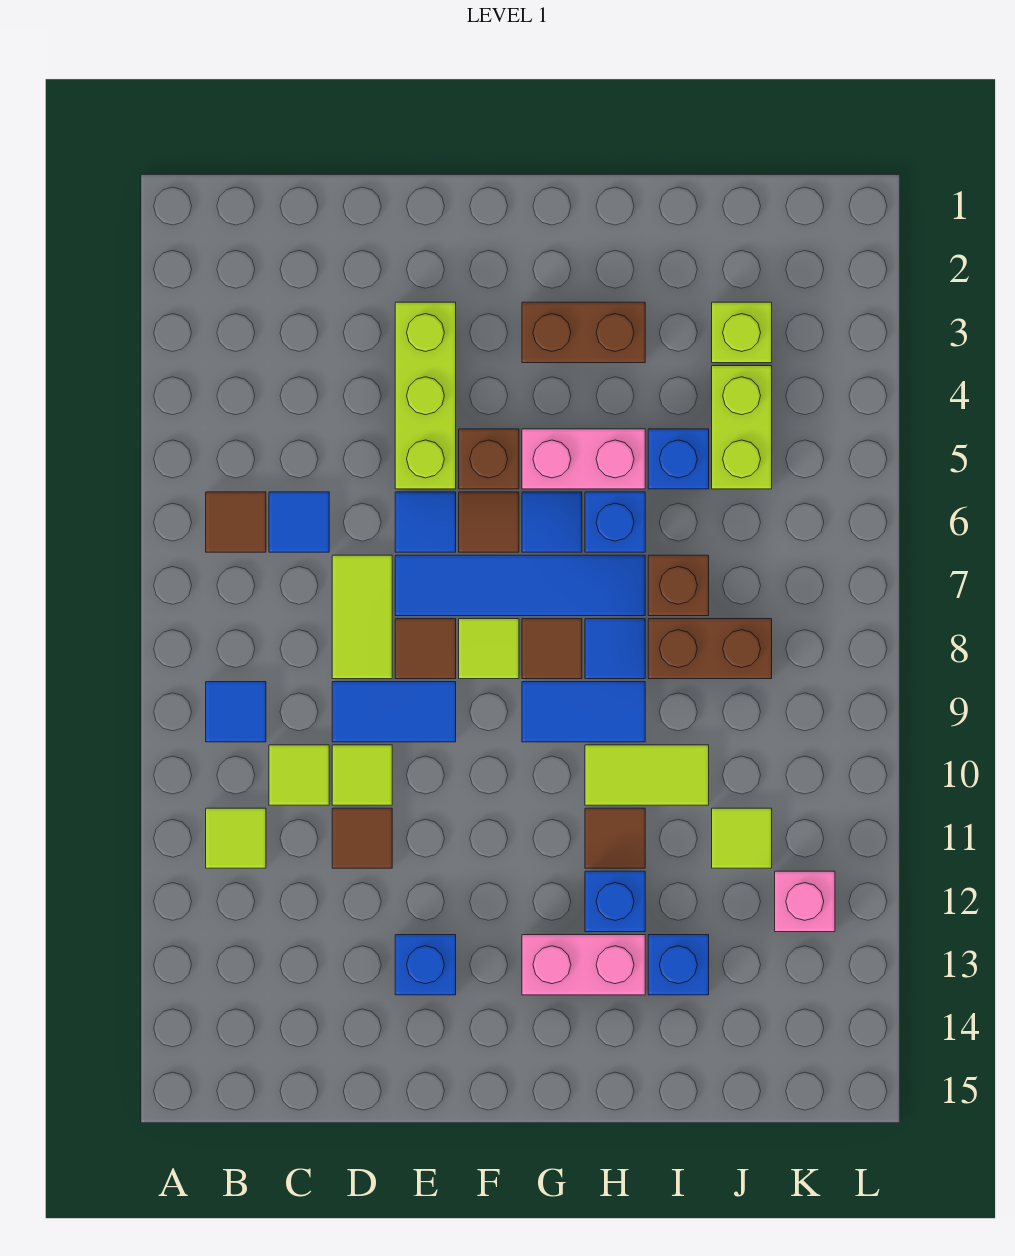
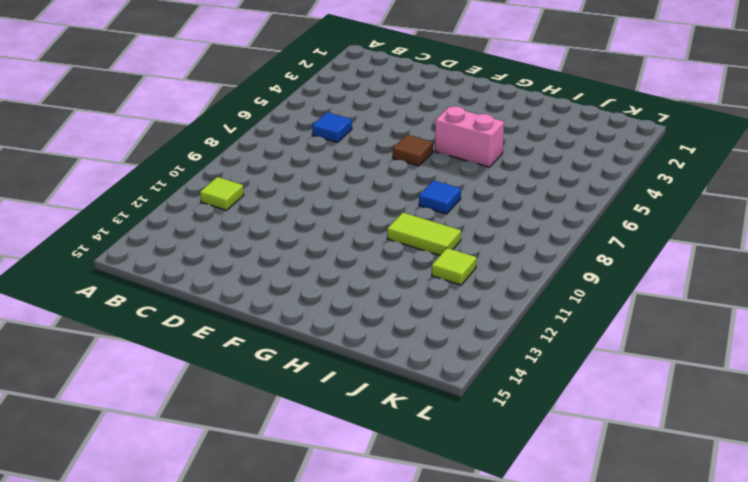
none -> brown 1x1 tile [206,492,266,552]
none -> blue 1x1 tile [206,682,266,742]
none -> lime 1x1 tile [269,745,329,805]
none -> lime 1x2 tile [332,555,392,679]

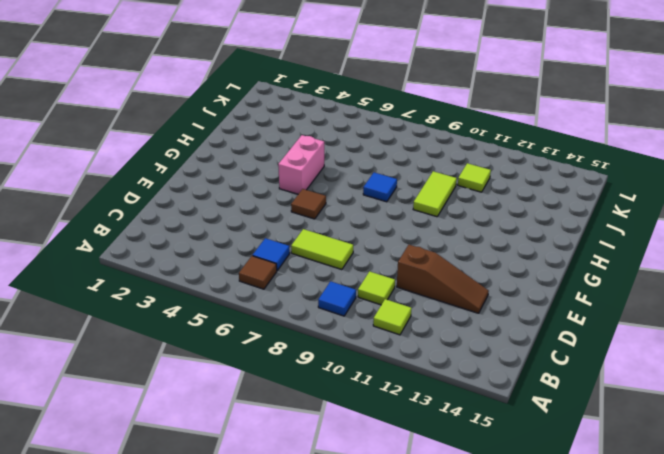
brown 1x3 slope [397,245,489,313] -> brown 1x1 tile [332,808,392,868]
none -> blue 1x2 tile [332,682,456,742]
none -> lime 1x1 tile [332,745,392,805]
none -> lime 1x3 brick [395,302,456,489]
none -> blue 1x1 tile [395,492,456,552]

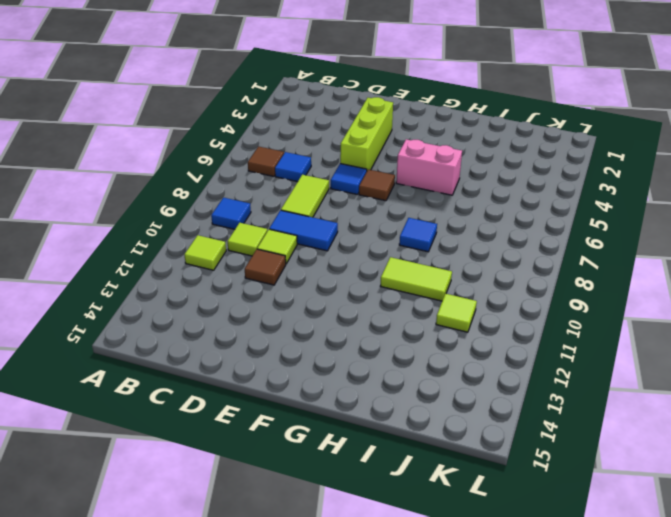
none -> blue 1x4 tile [395,555,645,616]
none -> brown 1x1 tile [395,619,456,679]
none -> blue 1x1 brick [395,935,456,995]
none -> brown 1x1 brick [459,429,519,489]

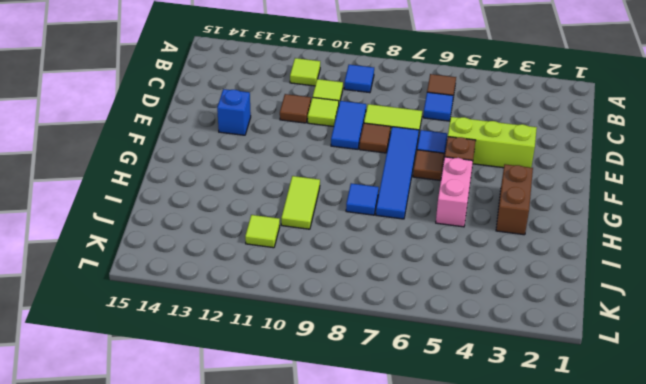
none -> lime 1x1 tile [459,619,519,679]
none -> blue 1x1 tile [522,492,582,552]
none -> brown 1x1 tile [522,619,582,679]
none -> blue 1x2 tile [522,682,645,742]

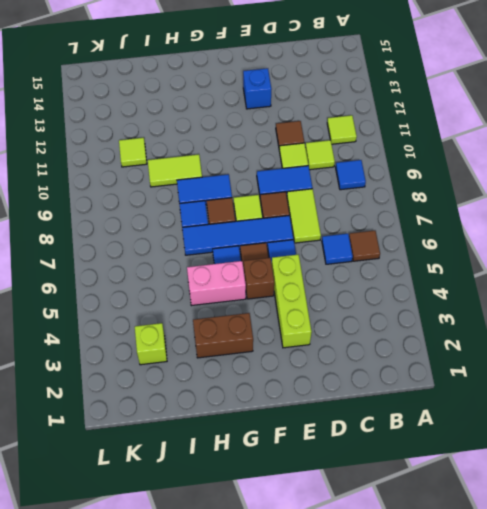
none -> pink 1x2 brick [522,935,645,995]
none -> blue 1x1 brick [585,492,645,552]
none -> brown 1x1 tile [585,808,645,868]
none -> blue 1x1 brick [585,871,645,932]

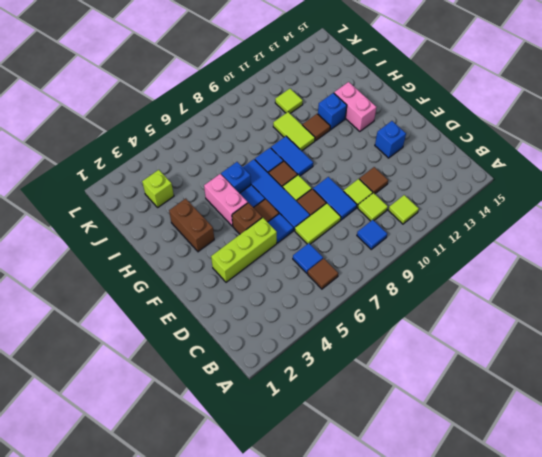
none -> blue 1x1 brick [648,429,709,489]
none -> brown 1x1 brick [648,555,709,616]
none -> brown 1x2 brick [648,619,772,679]
none -> blue 1x1 brick [648,935,709,995]

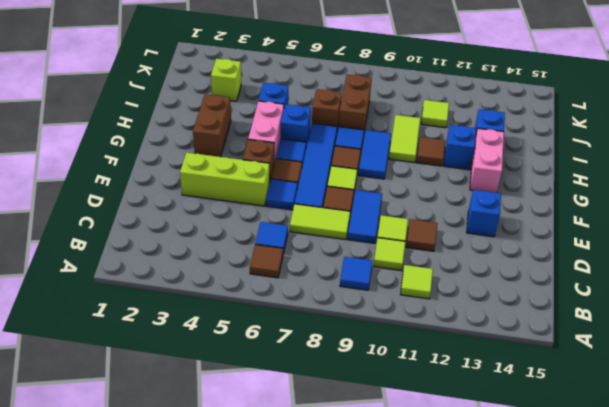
none -> lime 1x2 brick [712,366,772,489]
none -> pink 1x1 brick [775,871,835,932]

